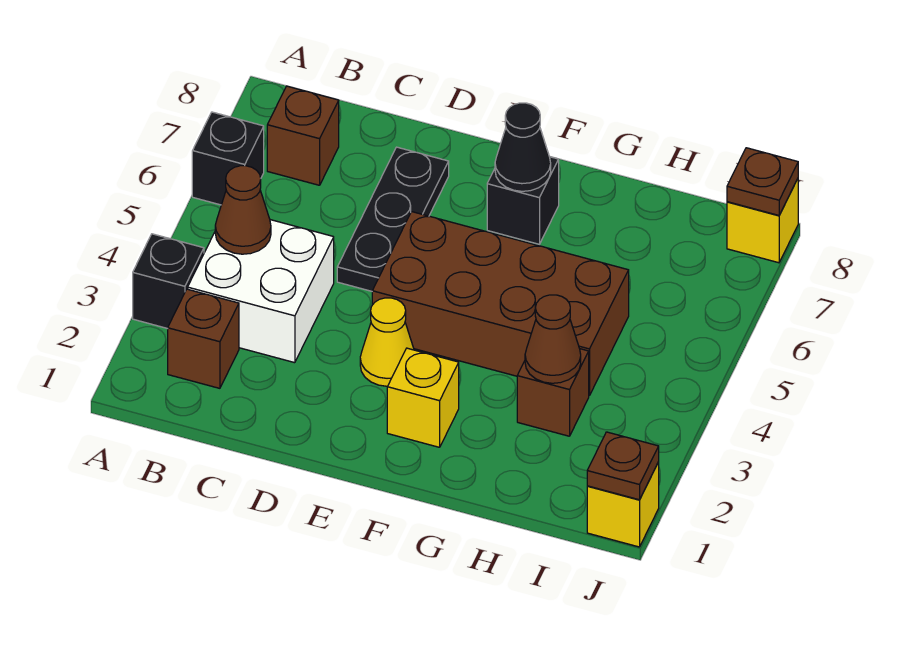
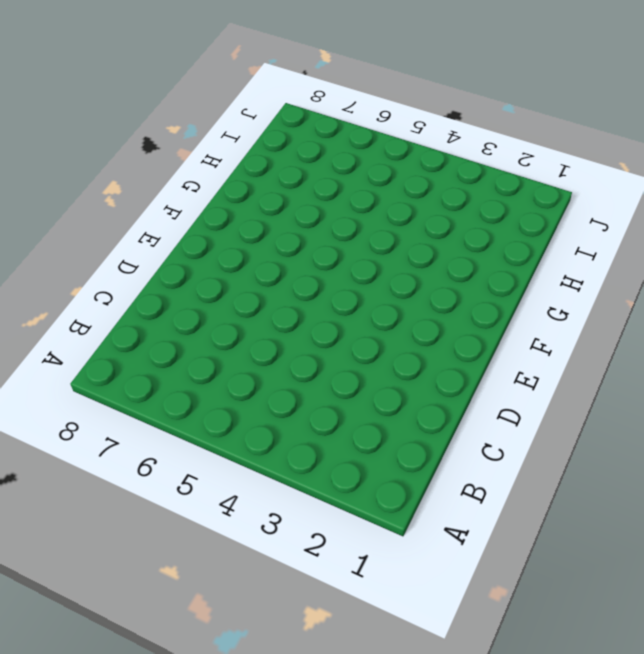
none -> black 1x1 brick [133,234,204,329]
none -> black 1x1 brick [192,112,264,205]
none -> brown 1x1 brick [168,289,239,388]

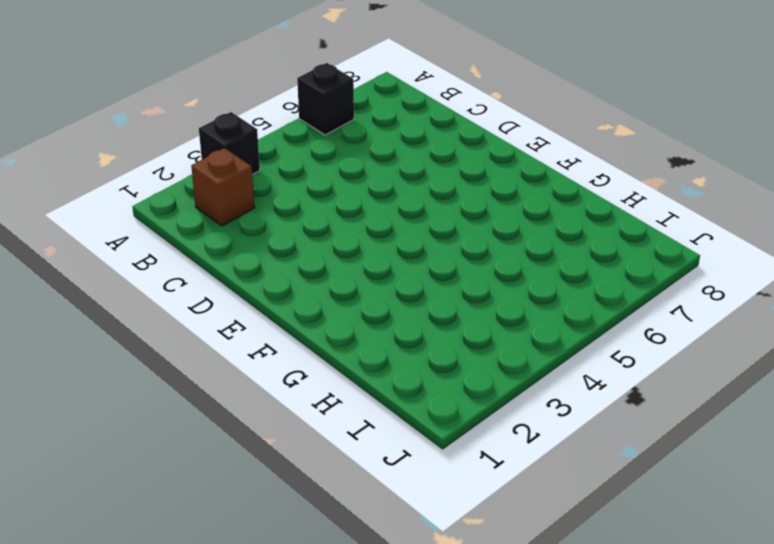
none -> white 2x2 brick [188,220,334,363]
none -> brown 1x1 brick [267,86,339,185]
none -> black 1x3 plate [337,147,449,291]

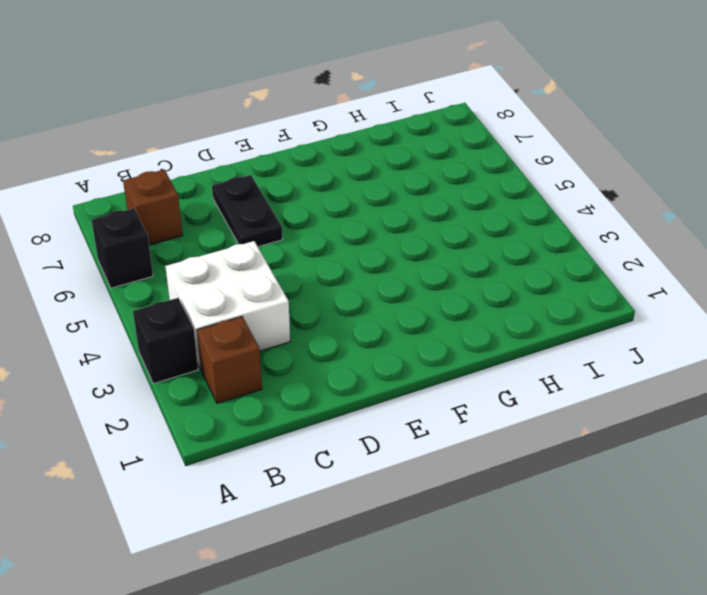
black 1x2 plate [212,175,283,247] -> black 1x3 plate [337,147,449,291]
none -> yellow 1x1 cone [360,298,414,386]
none -> brown 2x4 brick [372,212,629,396]
none -> yellow 1x1 brick [387,348,459,447]

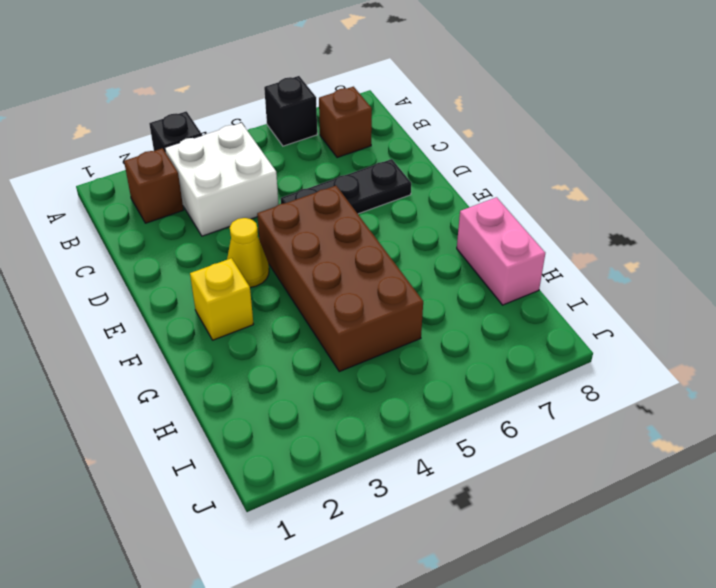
pink 1x2 brick [457,197,545,305] -> none
none -> black 1x1 brick [487,157,559,244]
none -> brown 1x1 brick [517,349,589,436]
none -> yellow 1x1 brick [587,462,659,547]

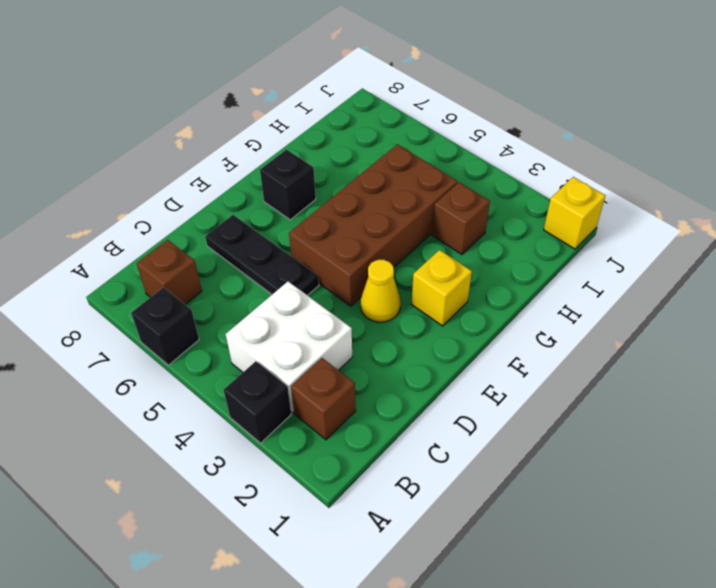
none -> yellow 1x1 brick [727,179,798,263]
none -> brown 1x1 cone [215,166,271,254]
none -> black 1x1 cone [495,103,551,191]

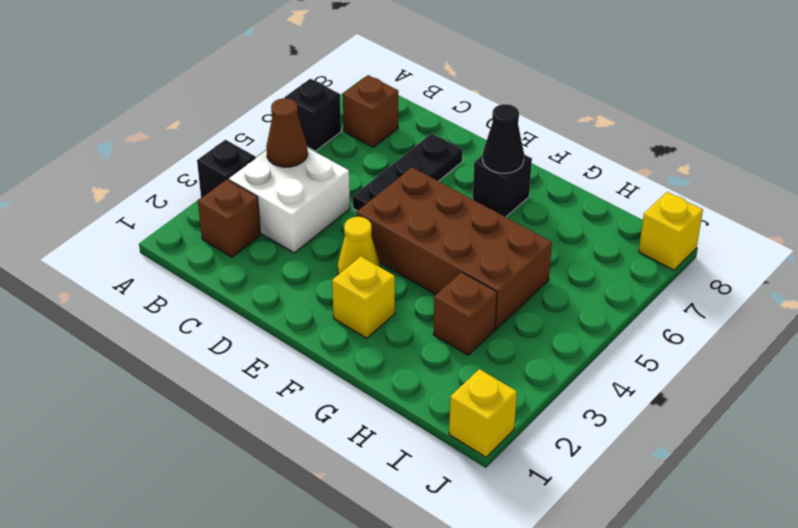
none -> brown 1x1 cone [525,295,581,383]
none -> brown 1x1 plate [587,432,659,500]
none -> brown 1x1 plate [727,148,798,215]

